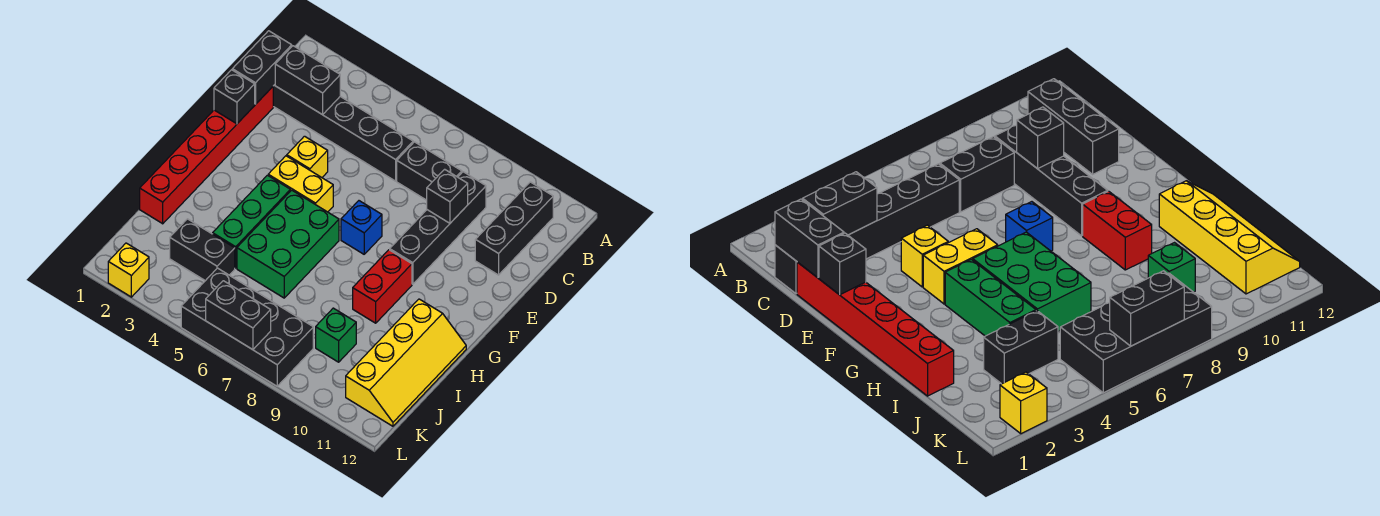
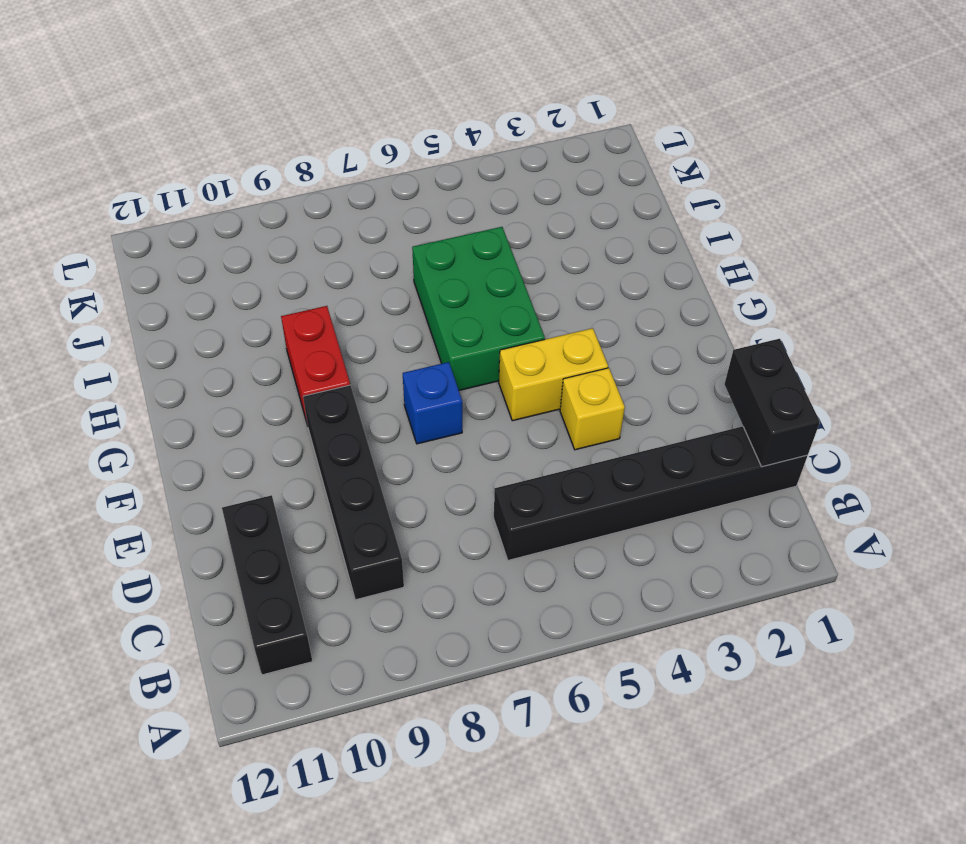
none -> black 1x2 brick [397,142,462,200]
none -> red 1x6 brick [140,87,273,224]
none -> green 1x3 brick [213,175,290,268]

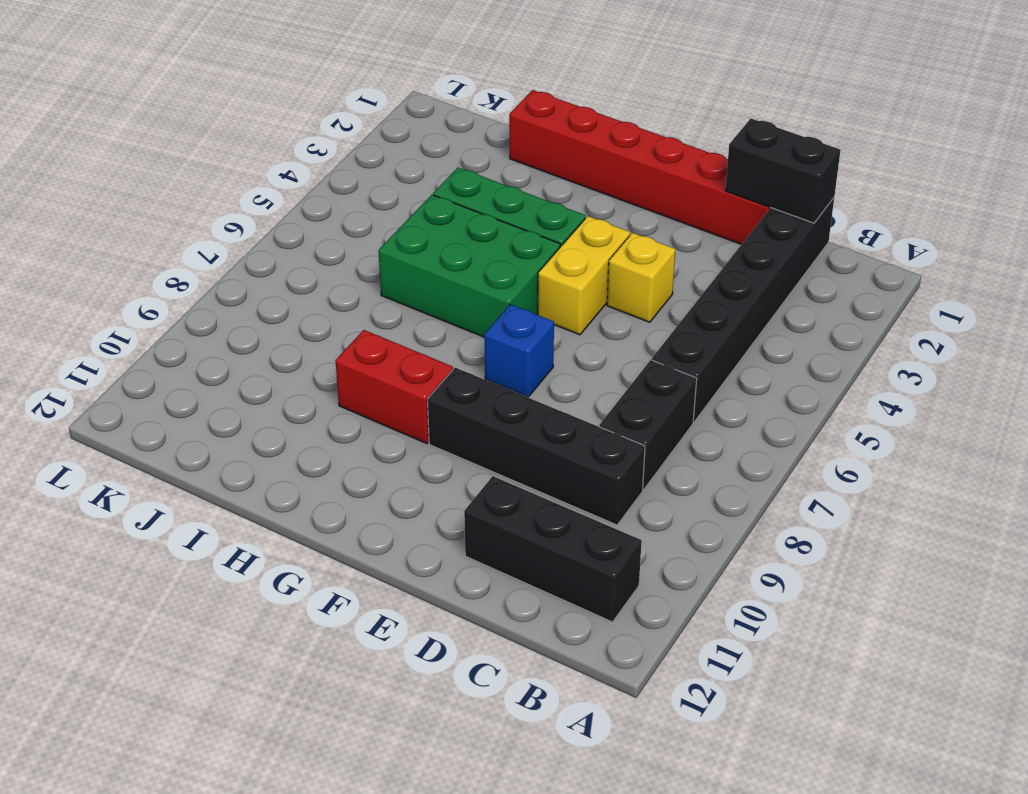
none -> yellow 2x4 slope [346,299,466,426]
none -> black 1x2 brick [170,219,235,281]
none -> green 1x1 brick [316,308,356,362]

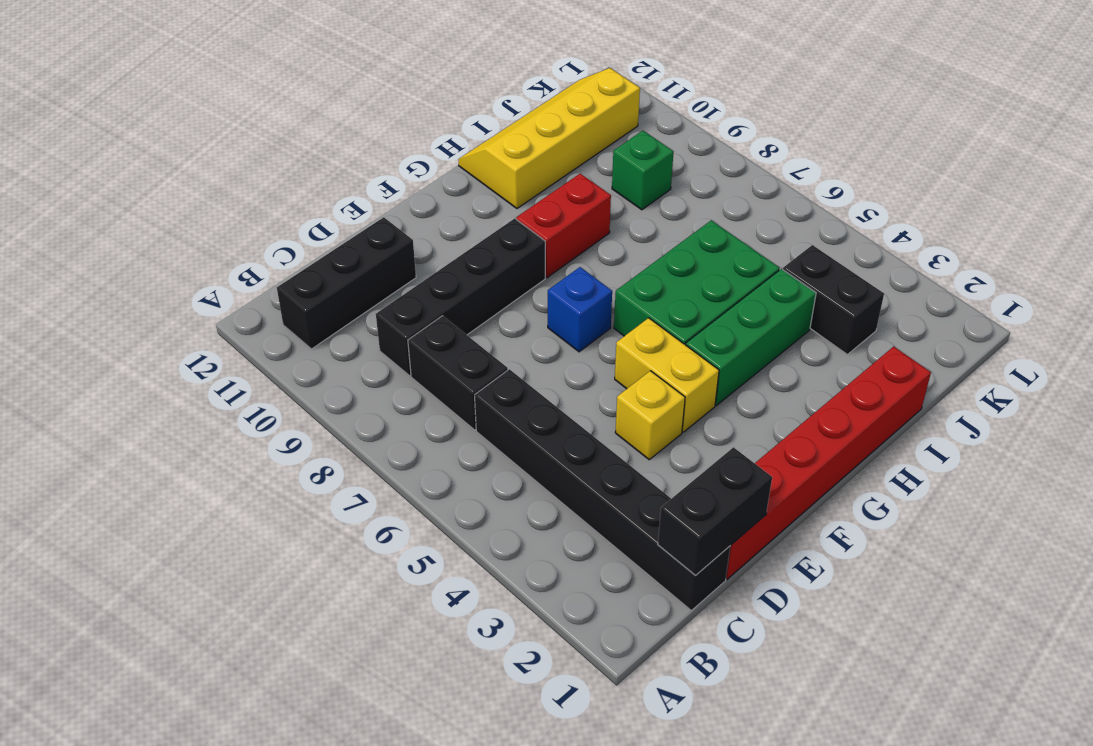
none -> black 2x4 brick [181,268,313,386]
none -> yellow 1x1 brick [108,243,149,297]
none -> black 1x2 brick [275,46,340,115]

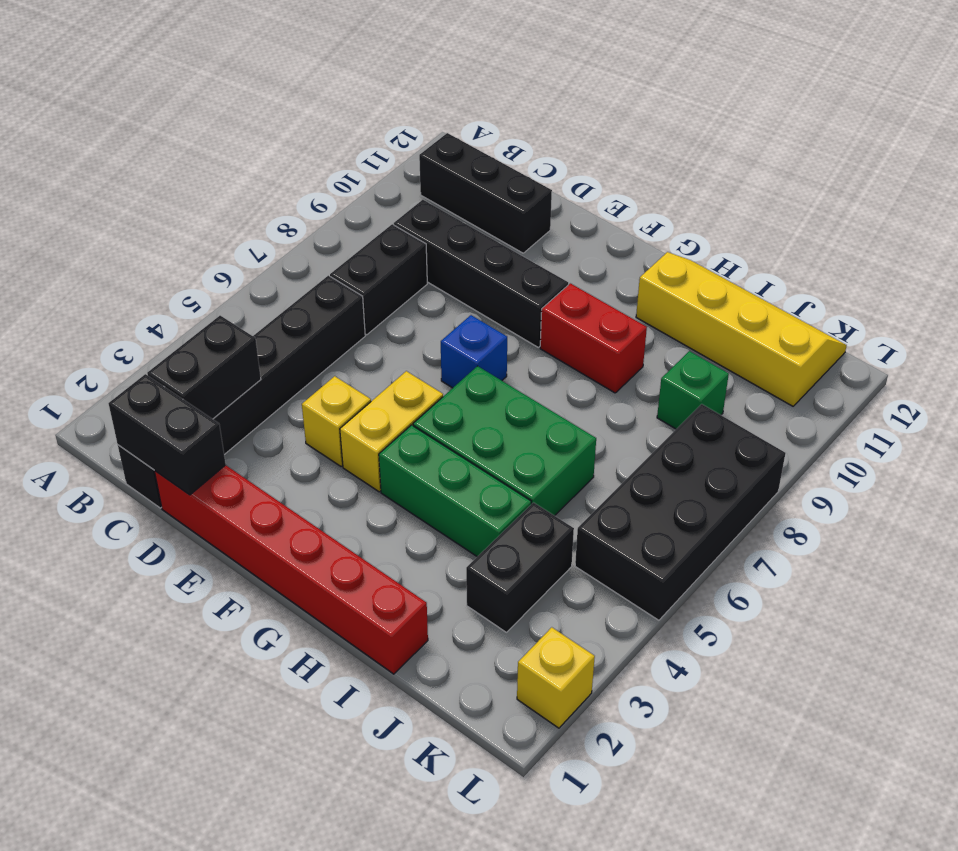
none -> black 1x1 brick [427,169,468,223]
none -> black 1x1 brick [214,70,255,124]
none -> black 1x2 brick [206,281,271,350]

